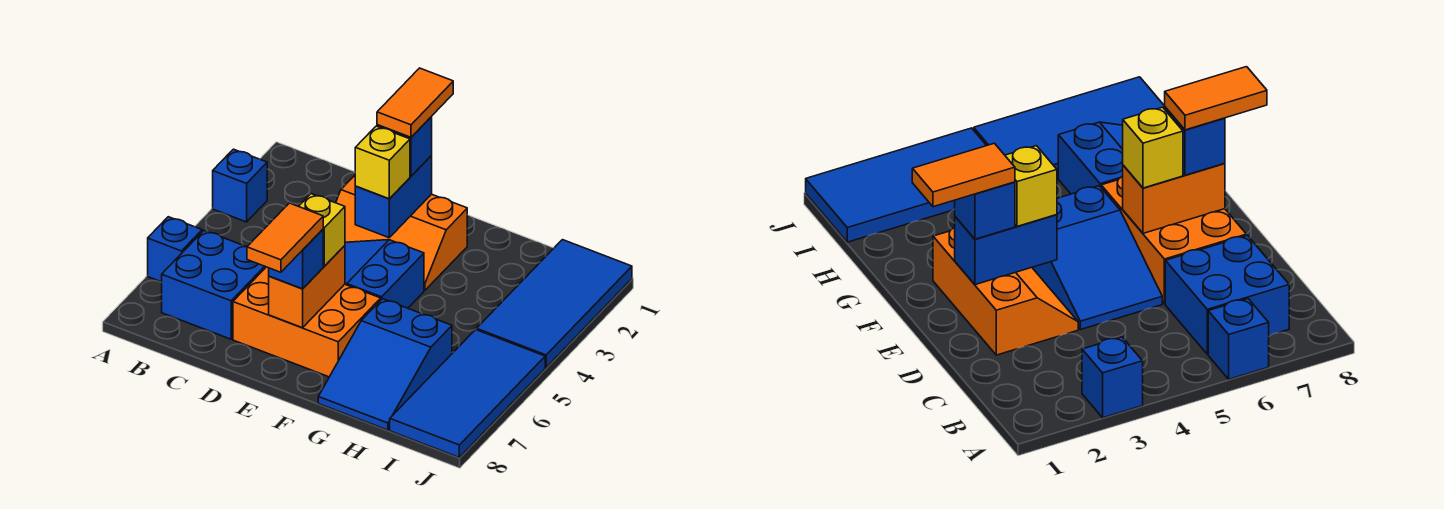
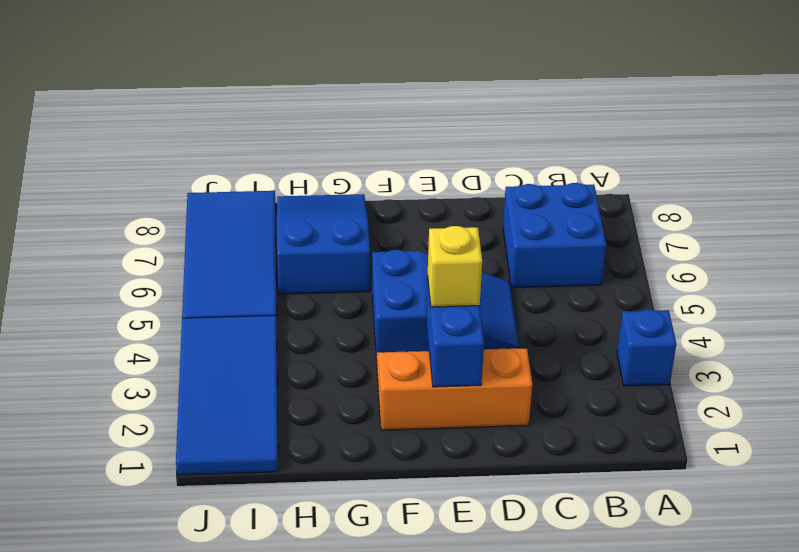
none -> blue 1x1 brick [148,217,202,282]
none -> orange 2x3 brick [233,267,381,377]
none -> orange 1x2 brick [269,246,345,328]

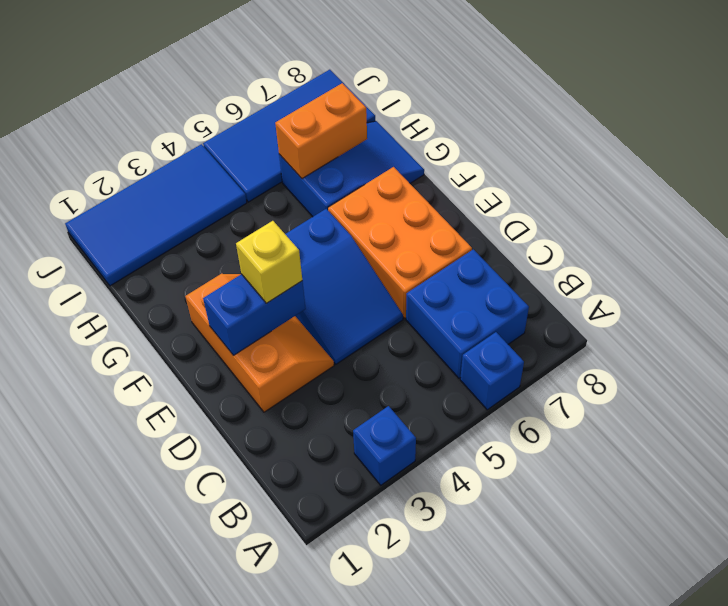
orange 1x2 brick [275,83,367,179] -> orange 1x2 brick moved to [269,246,345,328]
none -> blue 1x1 brick [377,117,432,176]
none -> yellow 1x1 brick [299,194,345,266]
none -> blue 1x1 brick [269,229,323,289]

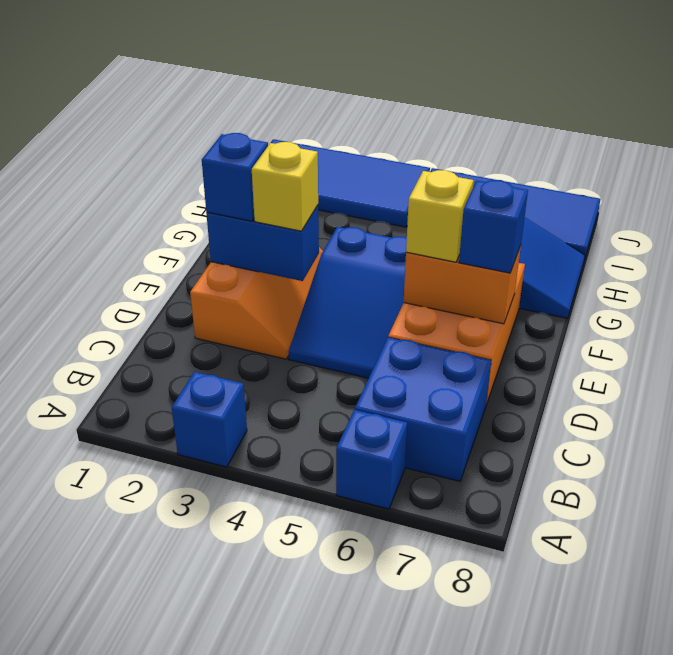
none -> orange 1x2 tile [377,68,453,137]
none -> orange 1x2 tile [247,203,323,272]

